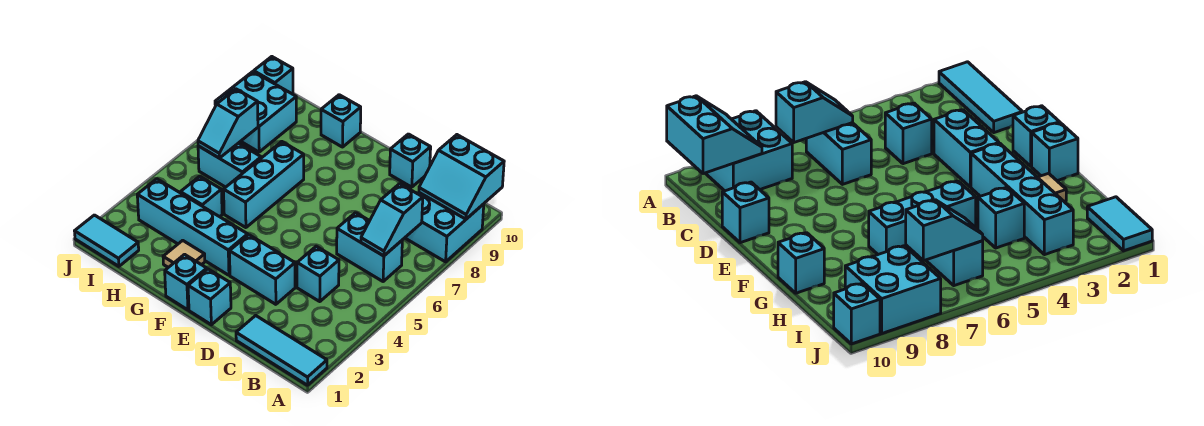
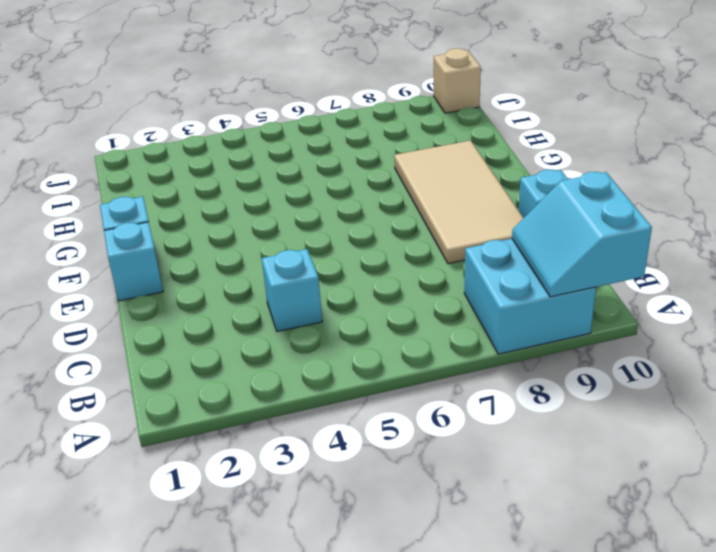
tan 2x4 tile [394,141,523,264] -> none
tan 1x1 brick [434,48,481,113] -> cyan 1x1 brick [254,57,293,94]
none -> cyan 1x3 tile [236,316,327,385]
none -> cyan 1x2 brick [337,213,402,282]
none -> cyan 1x2 brick [229,235,295,304]

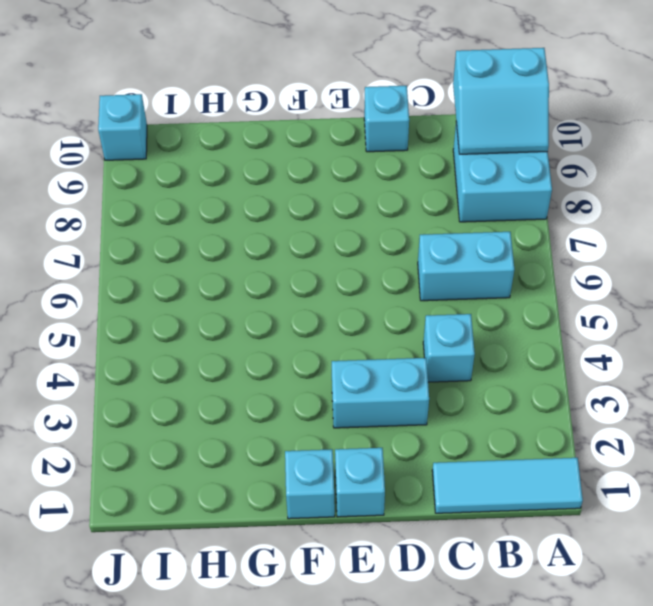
none -> cyan 1x4 brick [137,179,248,275]
none -> tan 1x1 tile [163,240,205,267]
none -> cyan 1x3 brick [224,142,304,228]

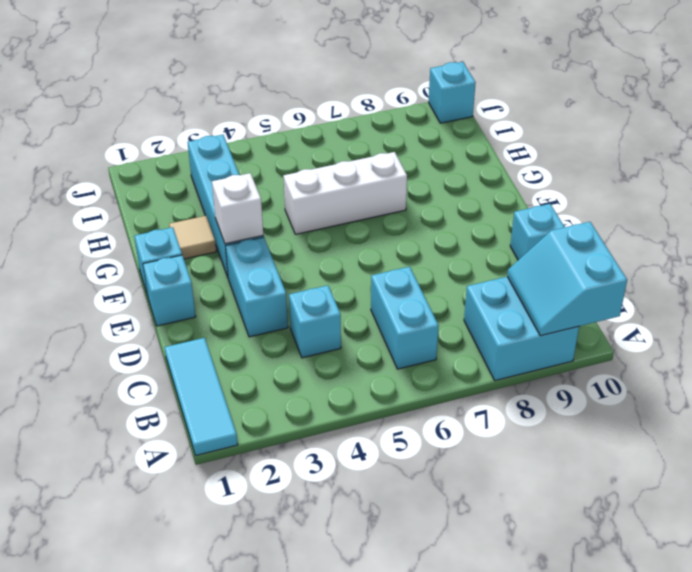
white 1x1 brick [212,173,263,244] -> none
white 1x3 brick [283,152,407,234] -> cyan 1x3 brick [224,142,304,228]
none -> cyan 1x1 brick [321,95,361,147]
none -> cyan 1x1 brick [180,176,222,217]
none -> cyan 1x2 brick [198,143,261,187]

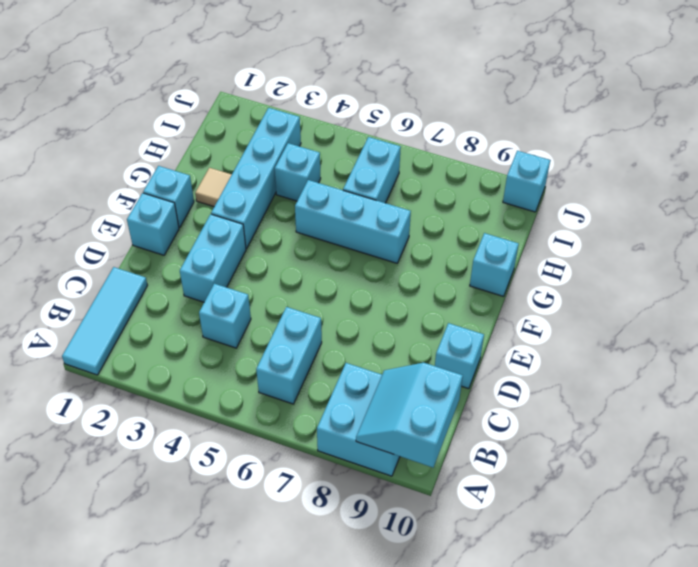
none -> cyan 1x2 tile [75,215,139,266]
none -> cyan 2x2 brick [215,72,296,152]
none -> cyan 1x2 slope [361,184,423,256]

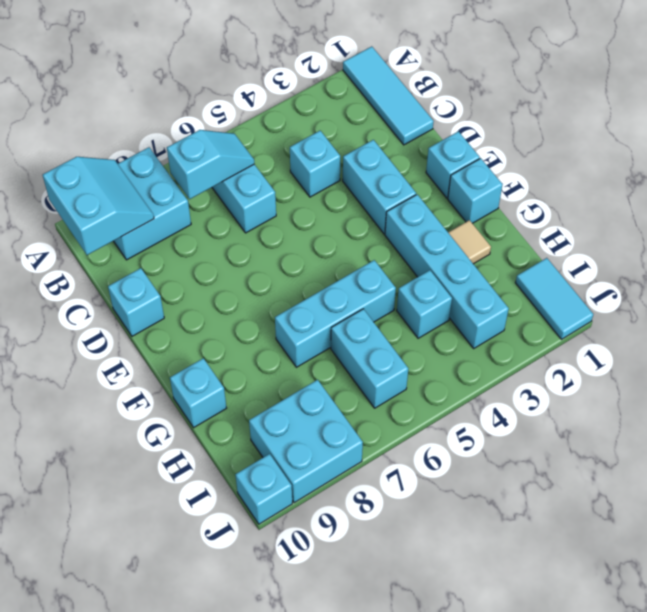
none -> cyan 1x2 slope [198,89,258,158]

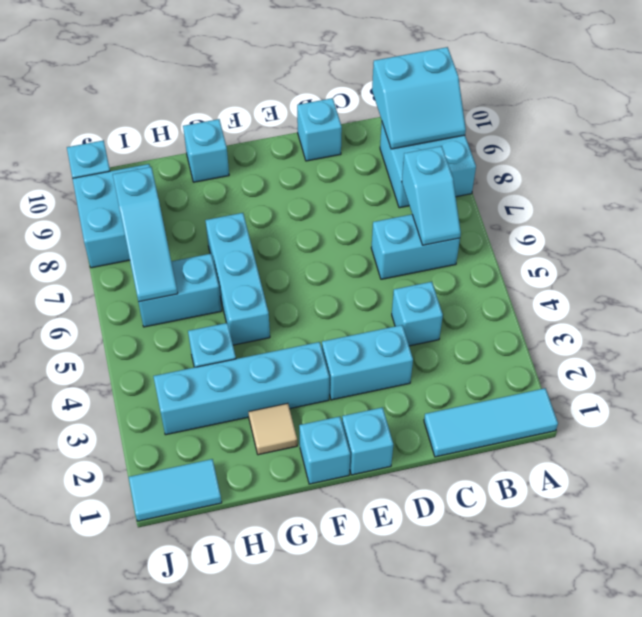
cyan 1x3 slope [113,167,178,302] -> cyan 1x2 slope [198,89,258,158]

